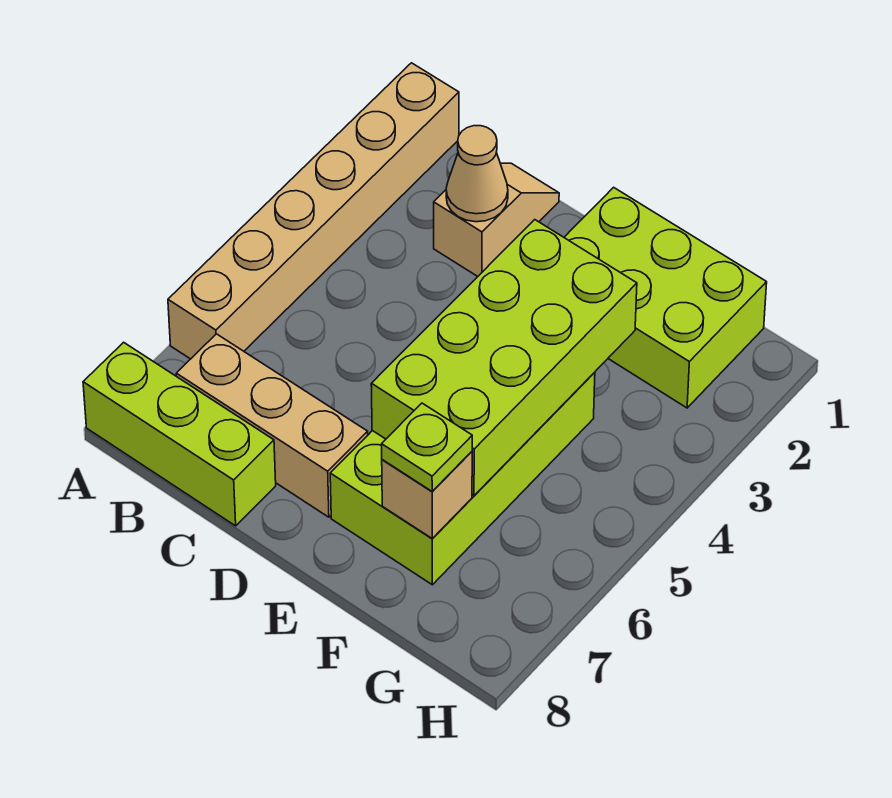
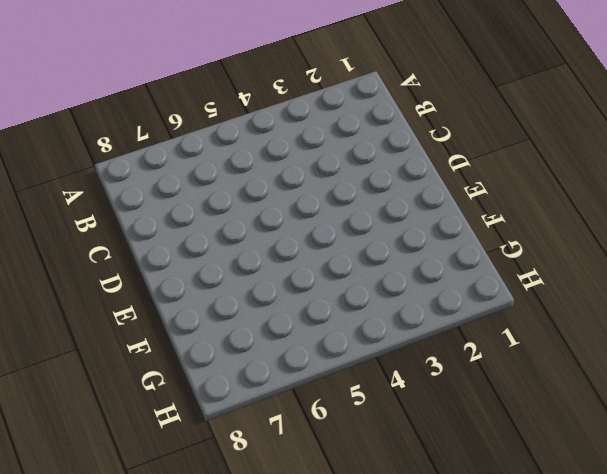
none -> tan 1x6 brick [168,63,459,359]
none -> lime 1x3 brick [83,342,276,526]

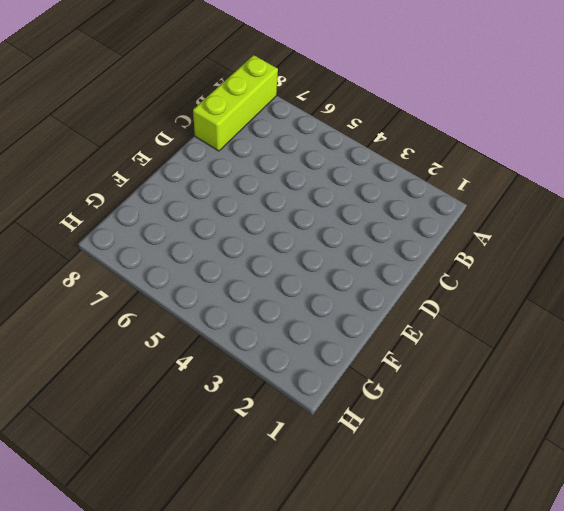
none -> tan 1x6 brick [168,63,459,359]
none -> tan 1x3 brick [176,334,368,517]

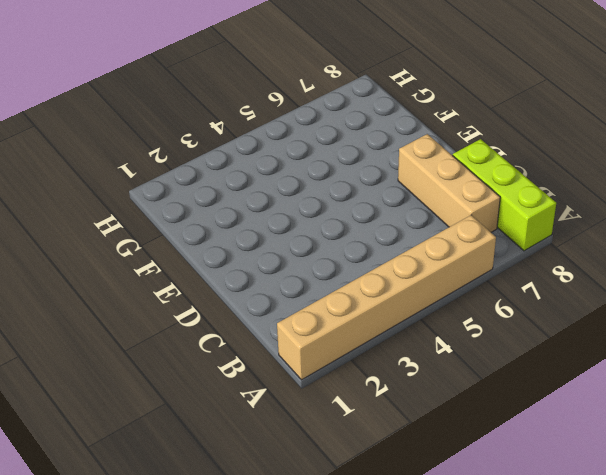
none -> tan 1x2 slope [434,163,559,276]
none -> lime 2x3 brick [564,187,767,408]

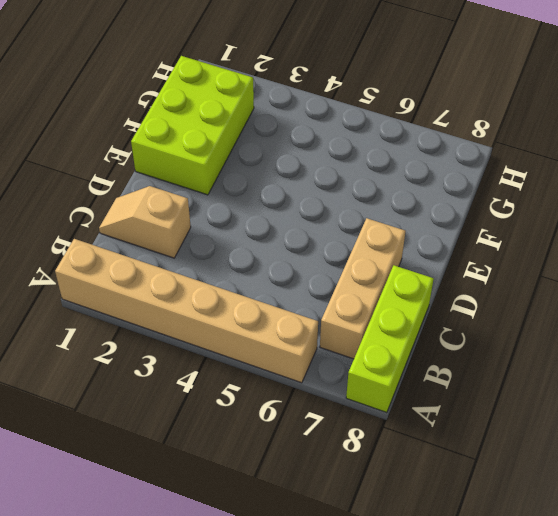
none -> lime 2x4 brick [330,372,595,585]
none -> tan 1x1 cone [446,126,508,222]

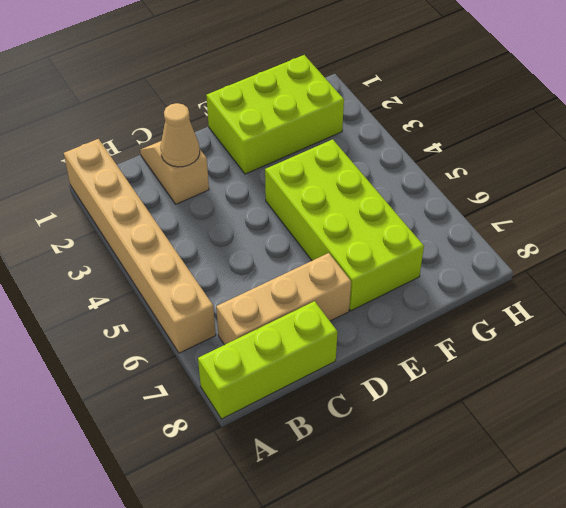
none -> lime 2x4 brick [371,220,637,496]
none -> tan 1x1 brick [382,452,472,539]

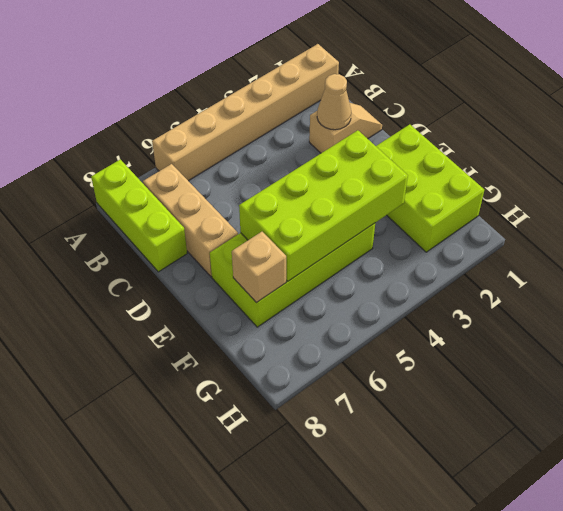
none -> lime 1x1 plate [382,403,472,491]

